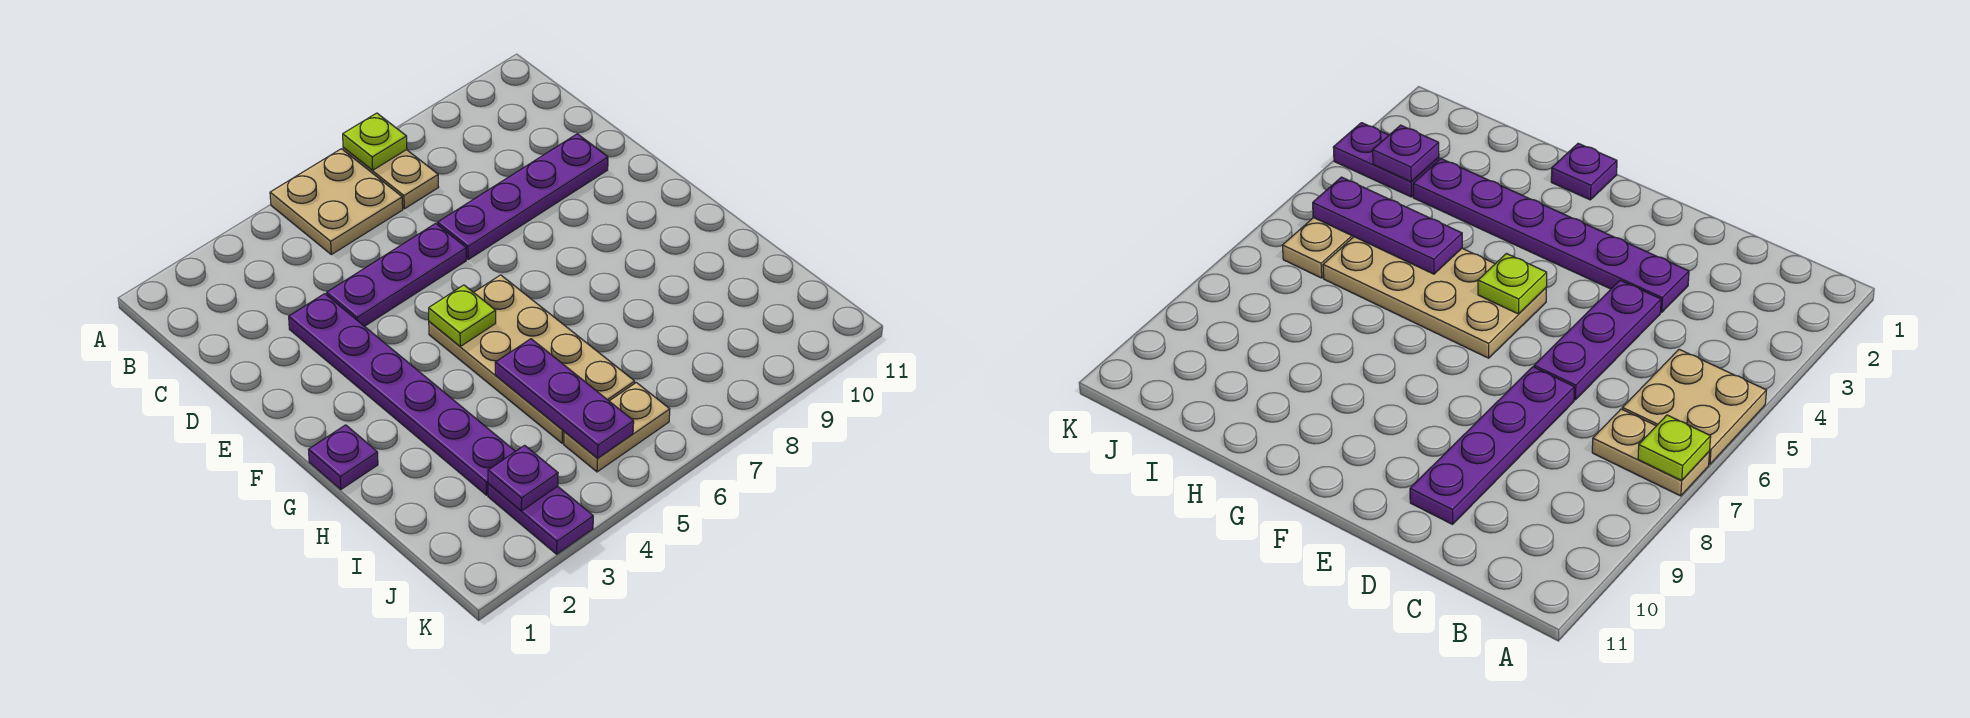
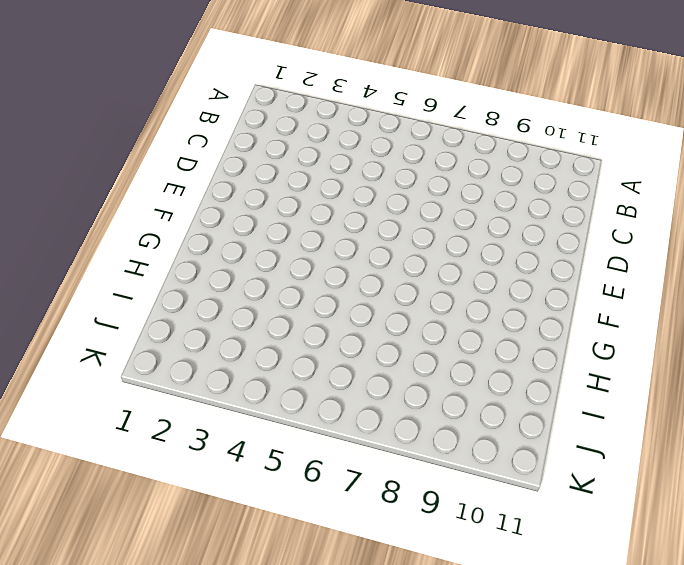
none -> tan 2x2 plate [270,149,403,254]
none -> tan 1x2 plate [343,148,439,209]
none -> purple 1x6 plate [289,294,515,495]

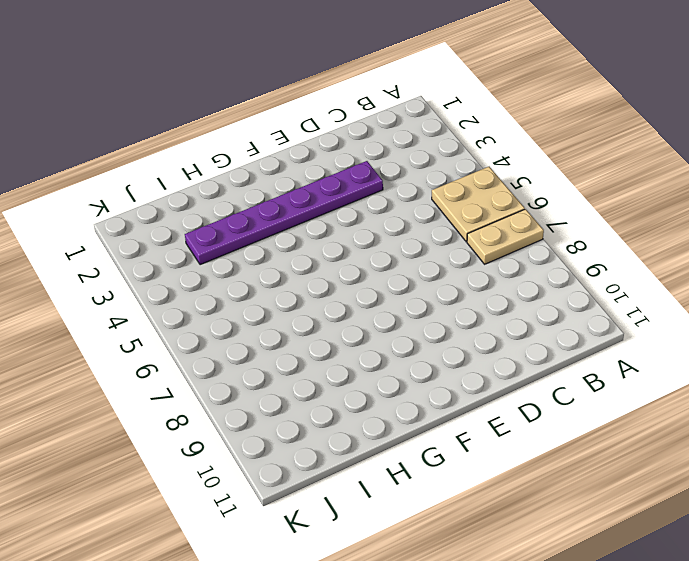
none -> purple 1x3 plate [327,223,466,326]
none -> purple 1x4 plate [437,134,608,259]
none -> tan 2x4 plate [429,275,635,443]

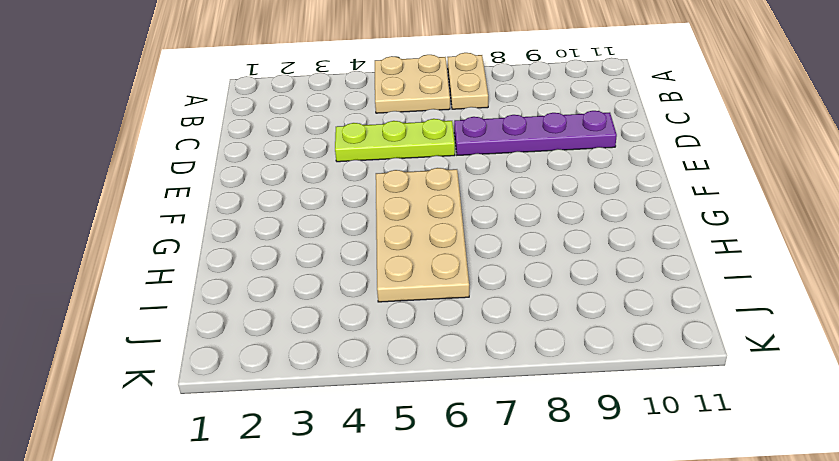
lime 1x3 plate [335,119,455,162] -> purple 1x3 plate [327,223,466,326]
none -> purple 1x6 plate [289,294,515,495]
none -> purple 1x1 plate [309,425,378,489]
none -> purple 1x2 plate [488,484,593,554]

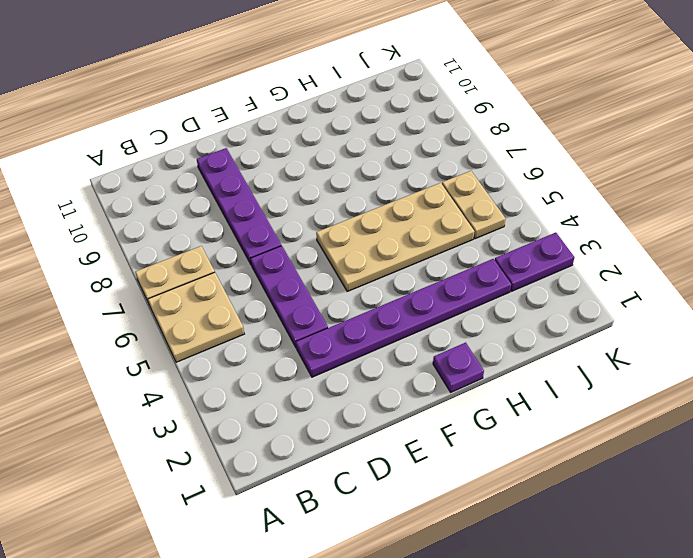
none -> lime 1x1 plate [343,113,407,170]
none -> lime 1x1 plate [429,285,496,346]
none -> purple 1x3 plate [495,339,634,459]

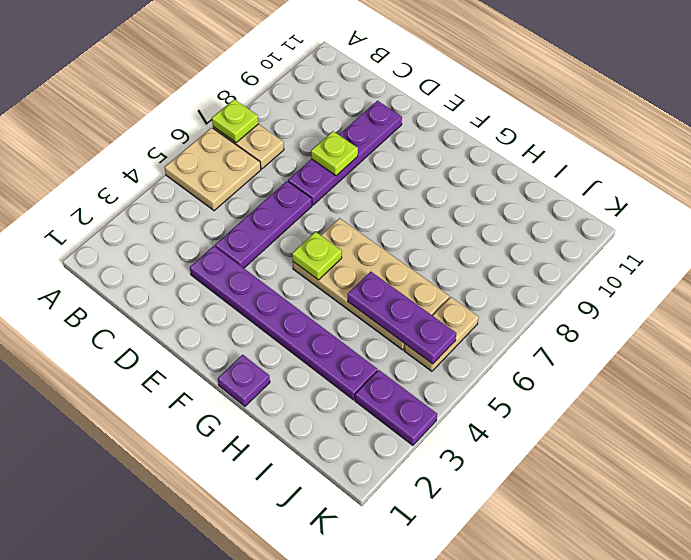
lime 1x1 plate [311,131,358,176] -> none
none -> purple 1x1 plate [488,445,558,511]

